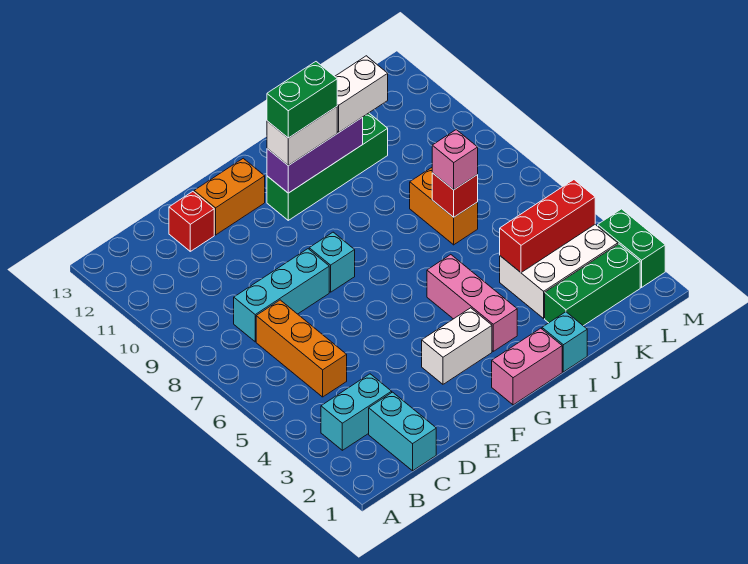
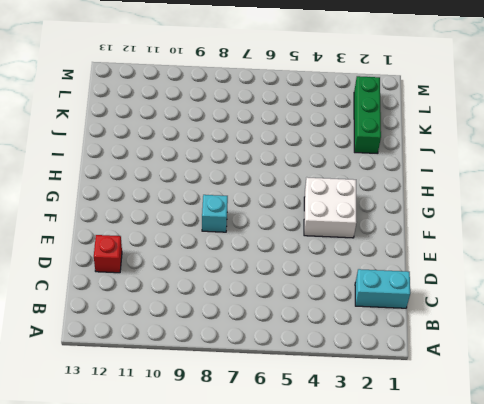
white 2x2 brick [304,178,357,238] -> white 1x2 brick [422,308,492,384]
none -> cyan 1x2 brick [321,374,392,450]
none -> orange 1x3 brick [256,300,347,397]
none -> cyan 1x3 brick [234,249,329,342]

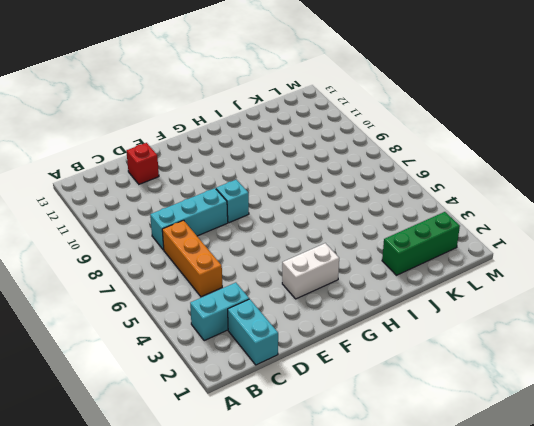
none -> orange 1x2 brick [194,158,265,235]
none -> pink 1x2 brick [492,328,562,405]
none -> green 1x4 brick [267,113,388,220]

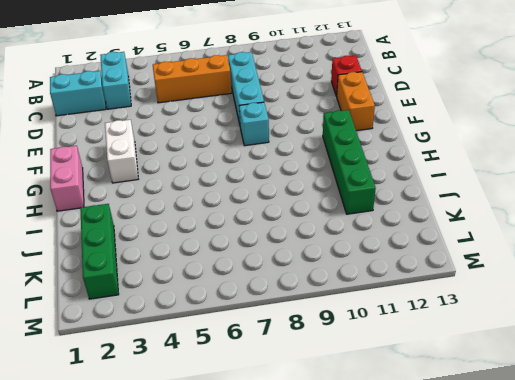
none -> pink 1x3 brick [427,255,517,351]
none -> cyan 1x1 brick [542,312,587,372]
none -> white 2x3 brick [500,225,618,318]

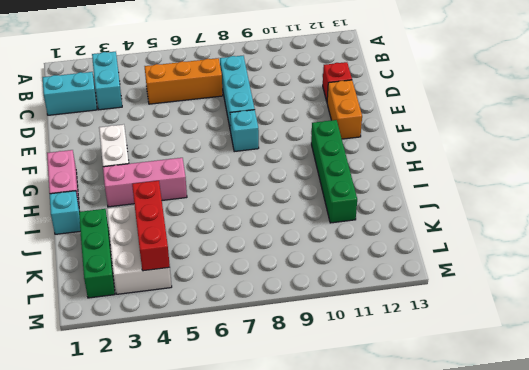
none -> orange 1x2 brick [410,168,478,245]
none -> green 1x2 brick [598,209,665,287]
none -> purple 1x3 brick [267,118,363,193]

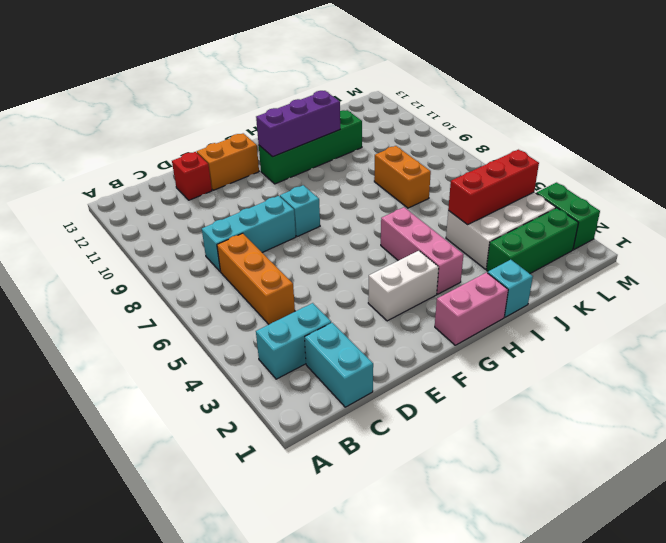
none -> red 1x1 brick [432,173,478,217]
none -> white 1x2 brick [267,107,337,166]
none -> white 1x2 brick [335,56,388,132]

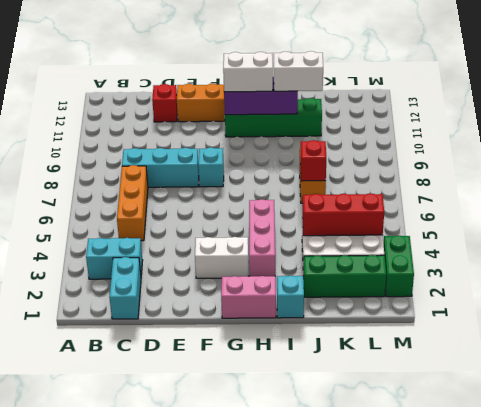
none -> pink 1x1 brick [432,130,478,190]
none -> green 1x2 brick [267,62,337,138]

